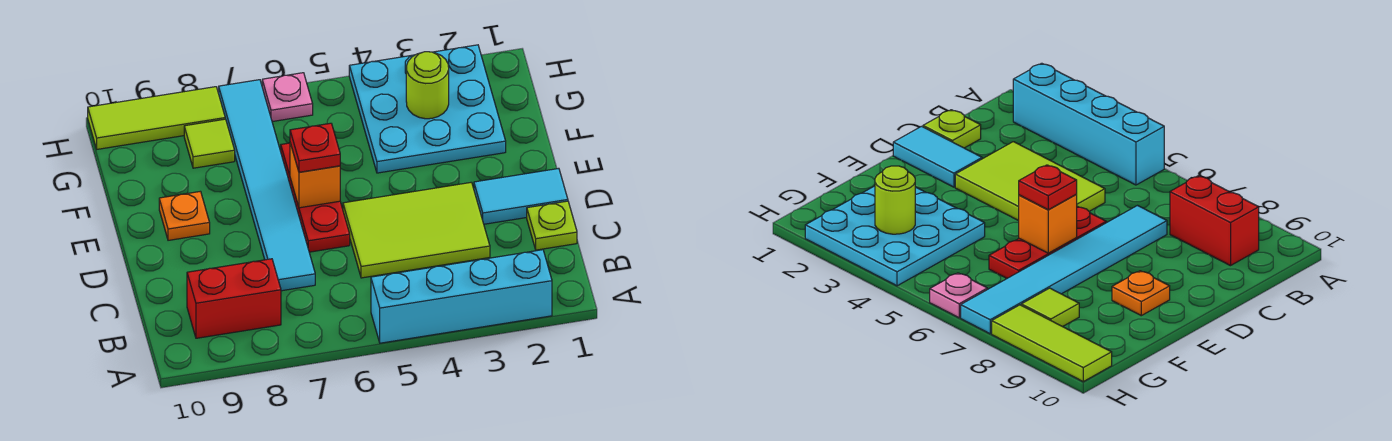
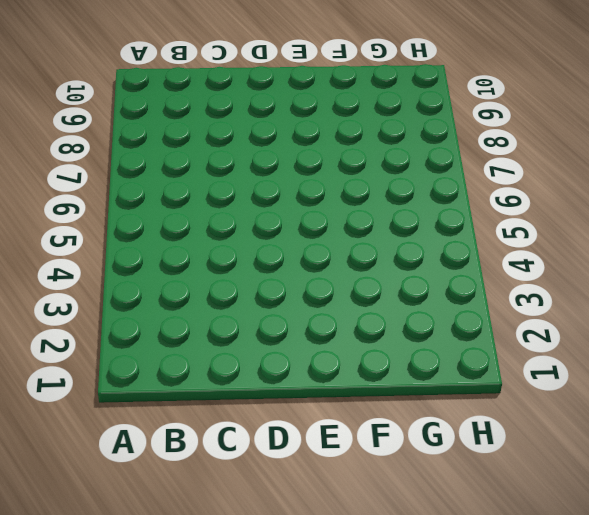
none -> cyan 1x4 brick [371,250,552,343]
none -> red 1x2 brick [187,259,281,338]
none -> lime 1x1 plate [527,201,577,250]

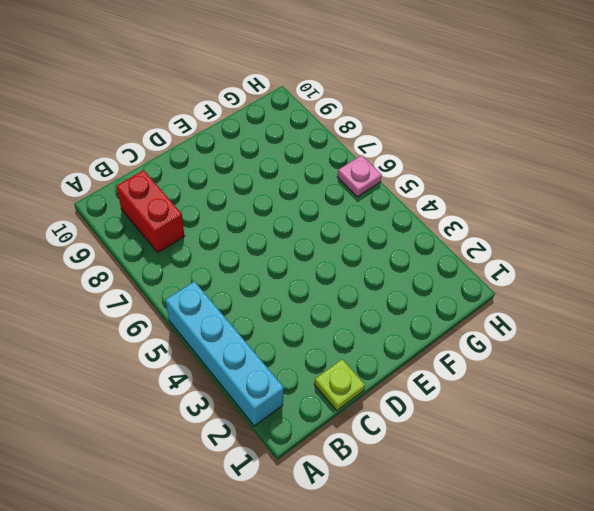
none -> lime 2x3 tile [343,182,490,278]
none -> cyan 1x6 tile [219,80,315,291]
none -> cyan 1x2 tile [474,168,568,224]

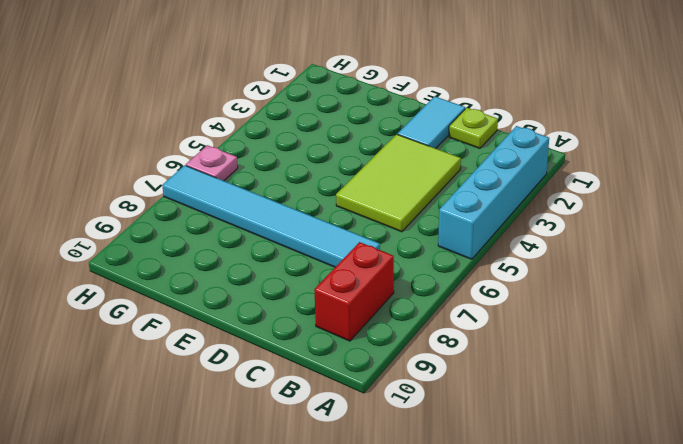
none -> red 1x3 plate [281,143,350,252]
none -> orange 1x1 plate [159,191,210,240]
none -> cyan 3x3 plate [349,45,506,173]

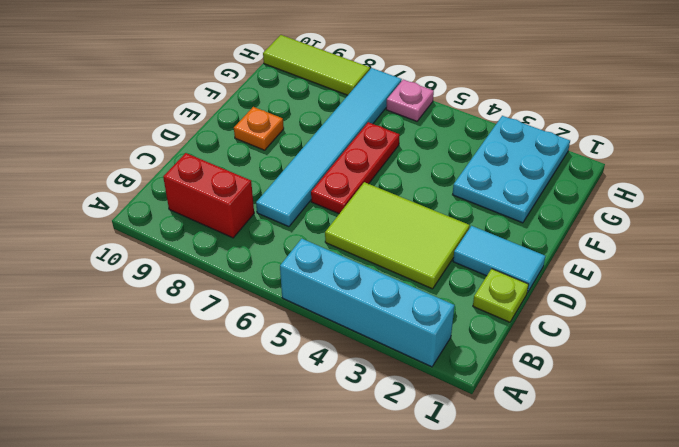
cyan 2x3 plate [453,116,570,223] -> cyan 3x3 plate [349,45,506,173]
none -> lime 1x1 tile [184,119,235,168]
none -> orange 1x1 brick [290,143,340,208]
none -> lime 1x1 round brick [406,52,449,119]

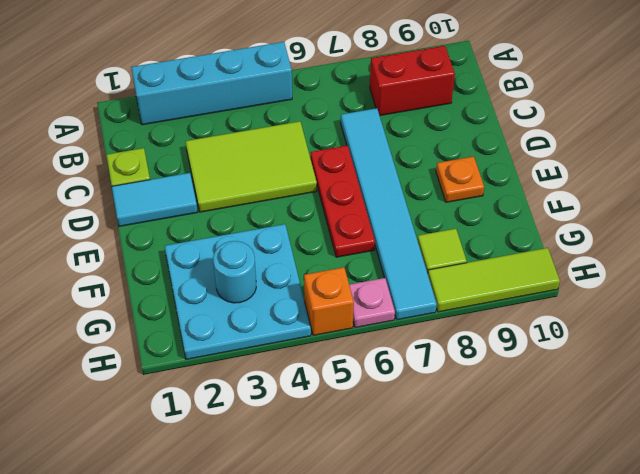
cyan 1x1 round brick [213,241,256,303] -> lime 1x1 round brick [406,52,449,119]
orange 1x1 brick [304,267,354,335] -> orange 1x1 brick moved to [290,143,340,208]
none -> red 1x1 plate [290,123,340,172]

